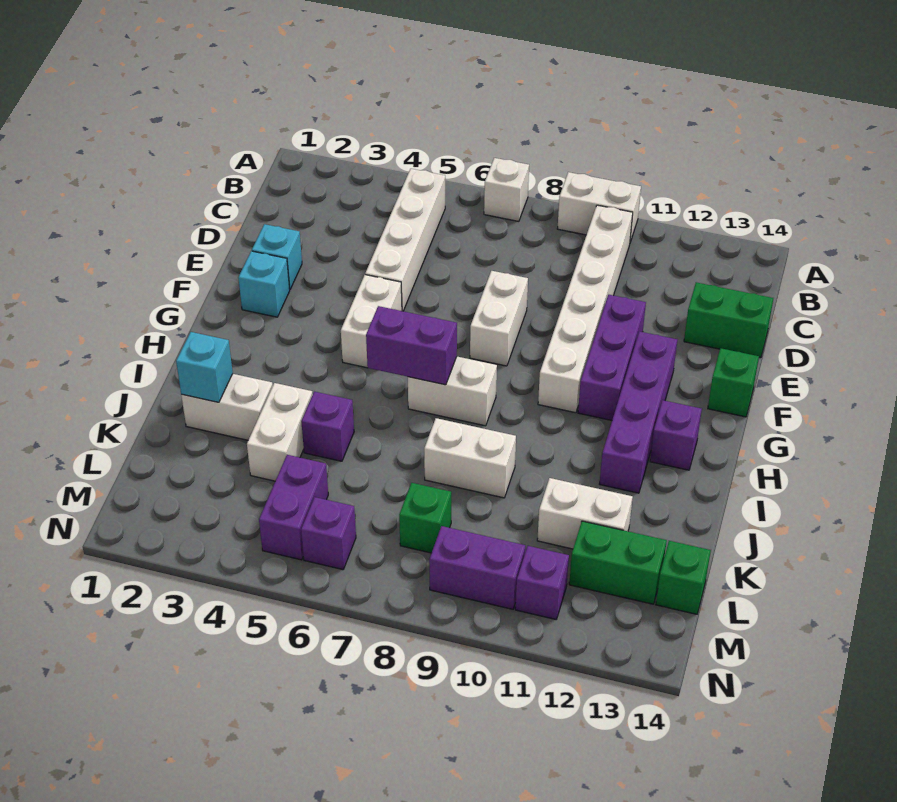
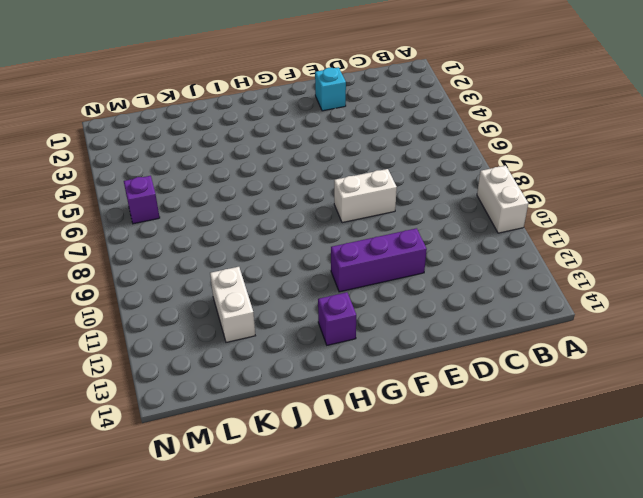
none -> white 1x1 brick [484,158,529,221]
none -> white 1x4 brick [365,169,445,311]
none -> white 1x6 brick [538,205,633,413]

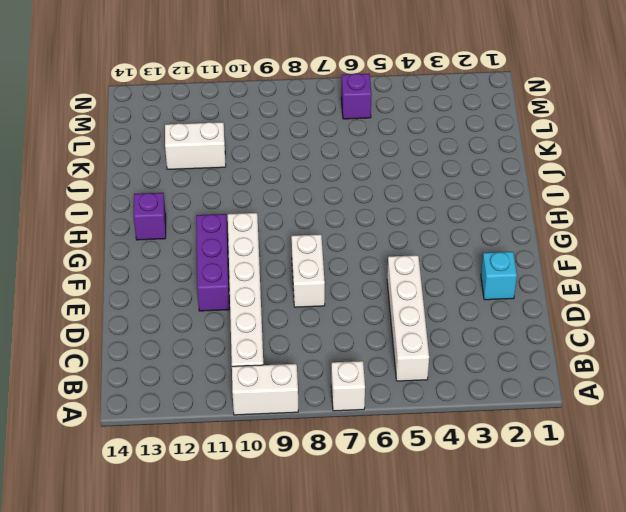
none -> green 1x2 brick [684,282,773,358]
none -> cyan 1x1 brick [238,251,290,317]
none -> white 1x2 brick [341,275,402,368]

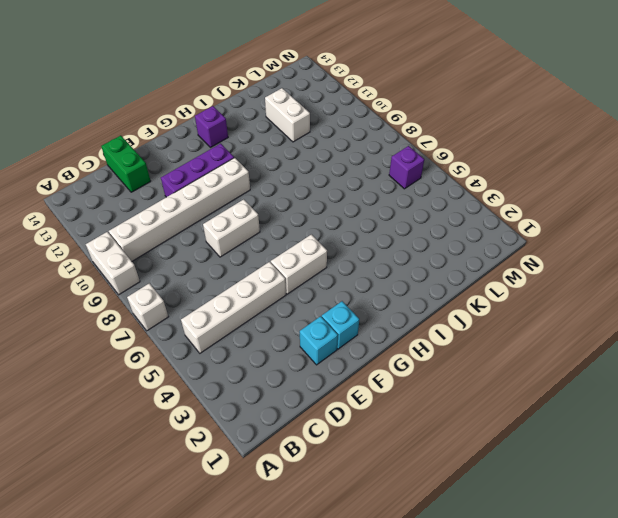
none -> purple 1x4 brick [600,331,677,493]
none -> green 1x1 brick [708,348,759,417]
none -> white 1x2 brick [408,357,497,426]

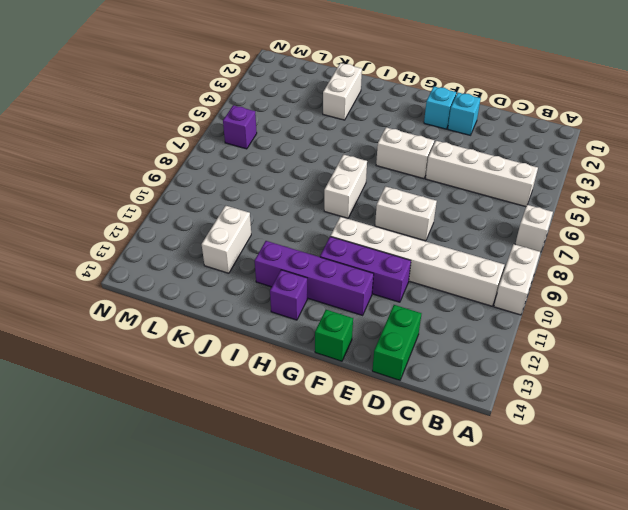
none -> white 1x2 brick [247,383,313,481]
none -> purple 1x1 brick [301,392,354,461]
none -> white 1x2 brick [424,418,516,498]

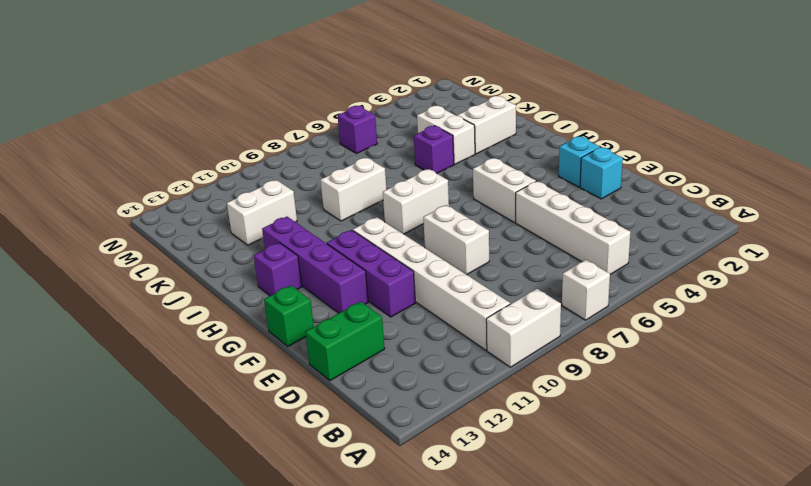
none -> purple 1x2 brick [259,455,328,560]
none -> green 1x1 brick [399,483,451,553]
none -> green 1x2 brick [569,521,667,604]

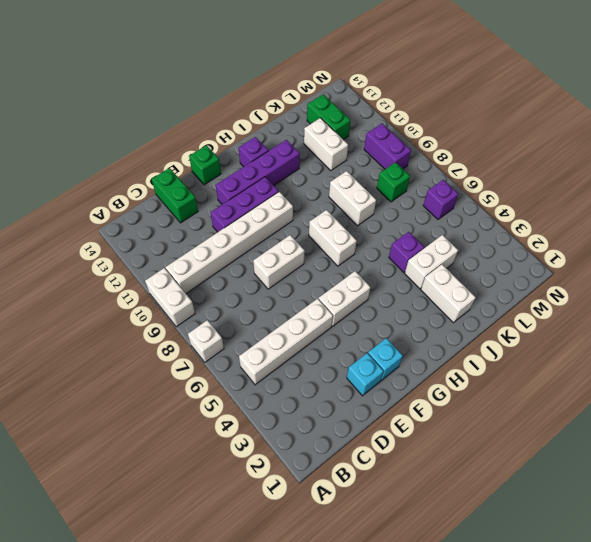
none -> purple 1x2 brick [259,455,328,560]
none -> green 1x1 brick [656,541,711,614]
none -> purple 1x1 brick [515,546,569,619]

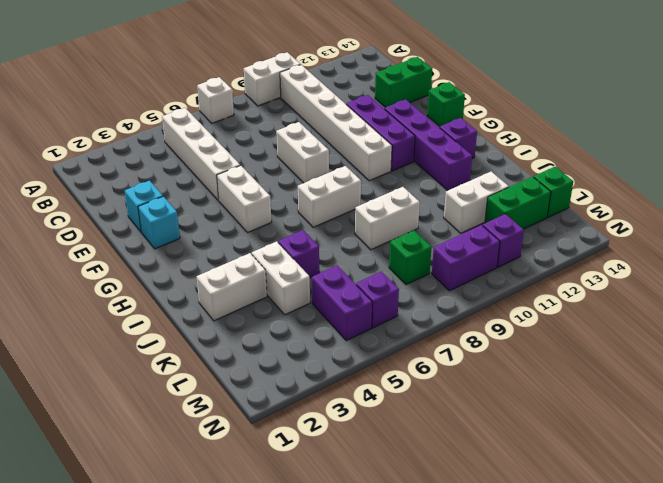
none -> purple 1x2 brick [366,306,457,385]
none -> cyan 1x1 brick [176,332,233,402]

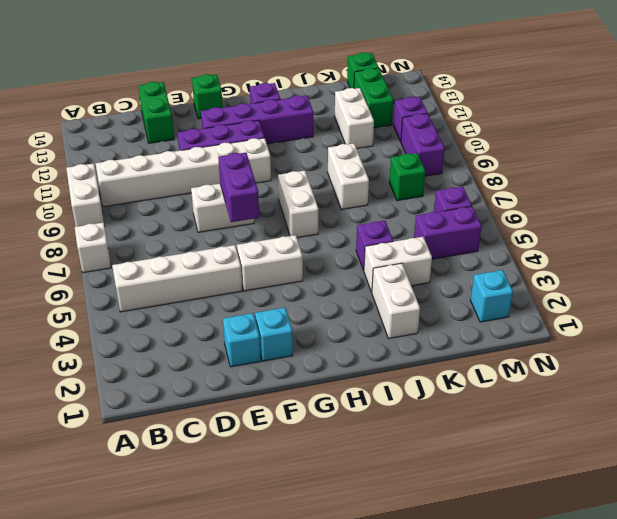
purple 1x2 brick [218,153,259,222] -> purple 1x2 brick moved to [366,306,457,385]
cyan 1x1 brick [470,270,513,322] -> cyan 1x1 brick moved to [176,332,233,402]

